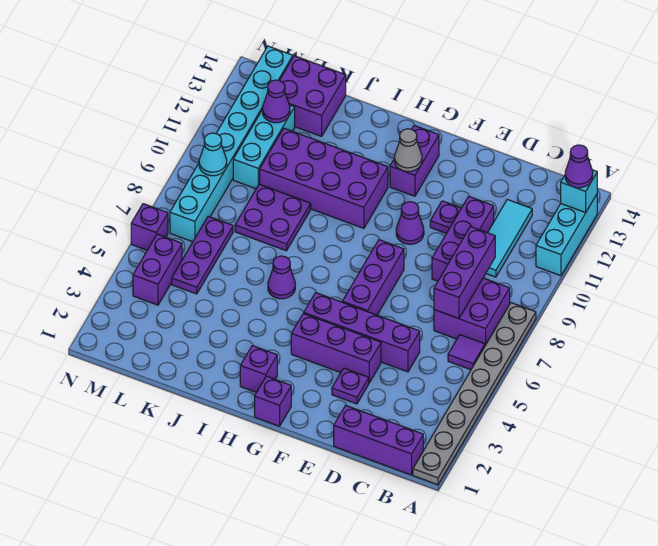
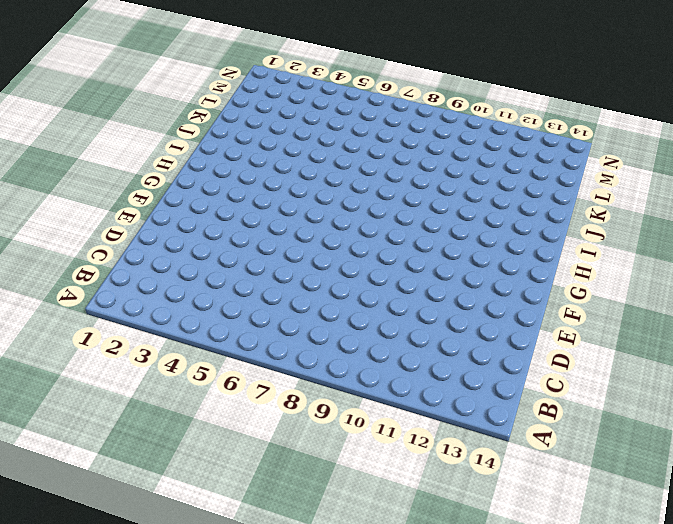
none -> grey 1x8 plate [413,303,536,485]
none -> cyan 1x3 brick [536,194,597,276]
none -> purple 1x3 brick [334,406,423,475]
none -> purple 1x1 tile [448,335,485,370]

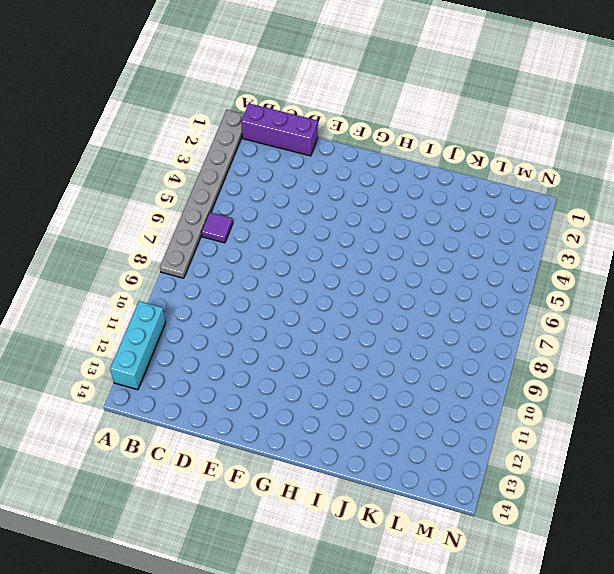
none -> purple 2x2 brick [434,278,510,345]
none -> cyan 1x3 tile [486,199,532,277]
none -> purple 1x4 brick [304,293,420,372]
none -> purple 1x3 brick [432,196,494,281]

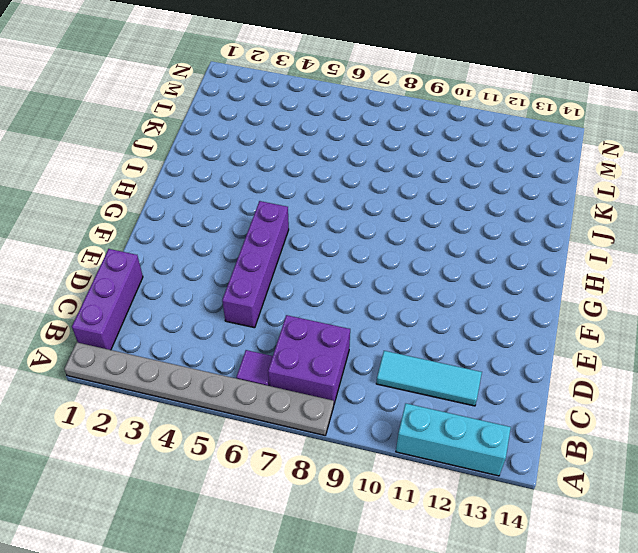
none -> purple 1x3 brick [432,196,494,281]
none -> purple 1x1 plate [332,368,369,404]
none -> purple 1x3 brick [291,313,381,383]
none -> purple 1x1 plate [430,201,461,233]

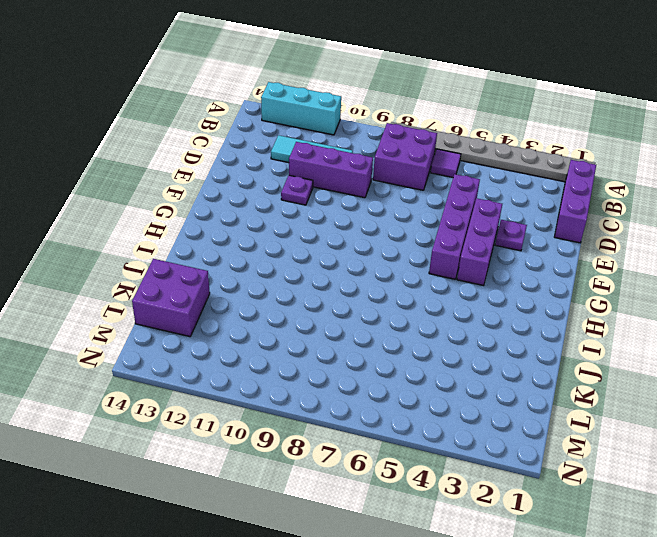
none -> purple 1x3 brick [342,240,404,315]
none -> purple 1x1 cone [396,202,424,244]
none -> purple 1x1 brick [255,376,291,426]
none -> purple 1x2 brick [390,126,439,196]

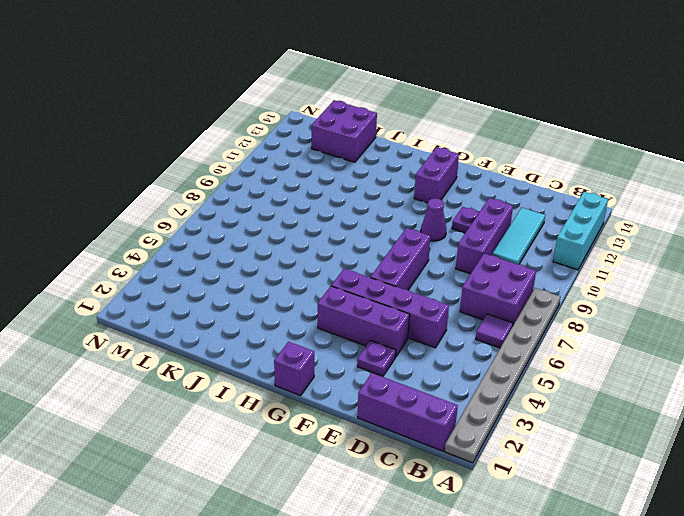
none -> purple 1x1 brick [240,346,277,392]
none -> purple 2x4 brick [260,128,388,228]
none -> purple 1x1 cone [268,256,295,299]
none -> purple 2x2 plate [235,184,311,251]

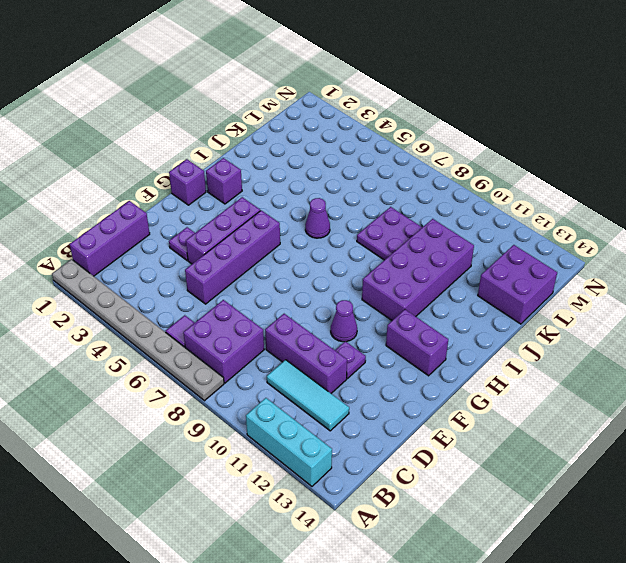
none -> purple 1x3 brick [342,240,404,315]
none -> purple 1x3 plate [172,216,233,294]
none -> cyan 1x3 brick [233,105,295,189]
none -> purple 1x2 brick [133,234,182,305]

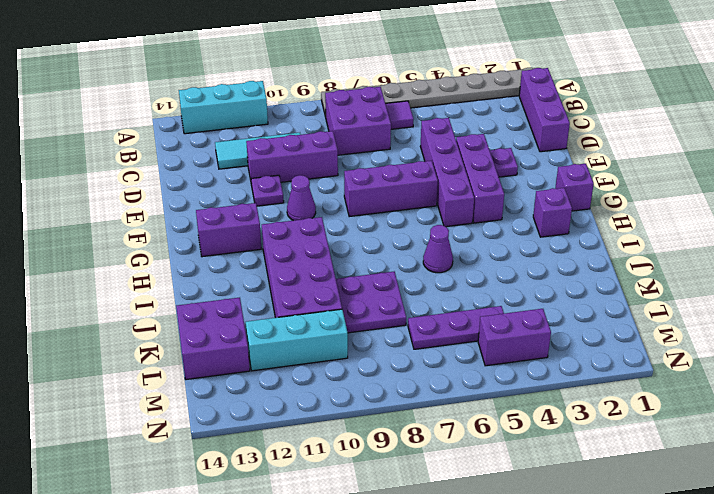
none -> cyan 1x8 brick [170,46,293,242]
none -> purple 1x1 brick [131,204,168,250]
none -> cyan 1x1 brick [561,170,597,212]
none -> purple 1x3 brick [434,227,495,319]

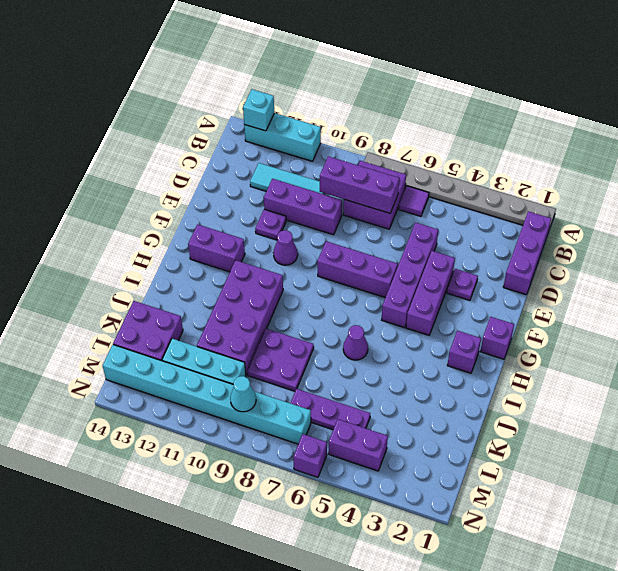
none -> grey 1x1 cone [395,129,422,171]
none -> purple 1x1 cone [262,80,290,123]
none -> purple 1x1 cone [565,145,593,188]

